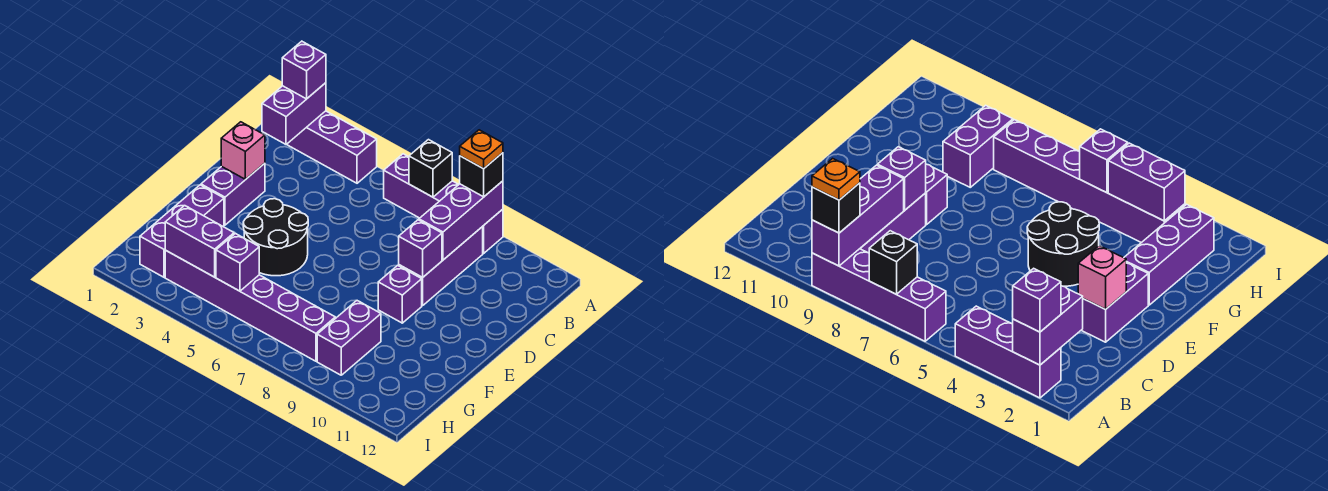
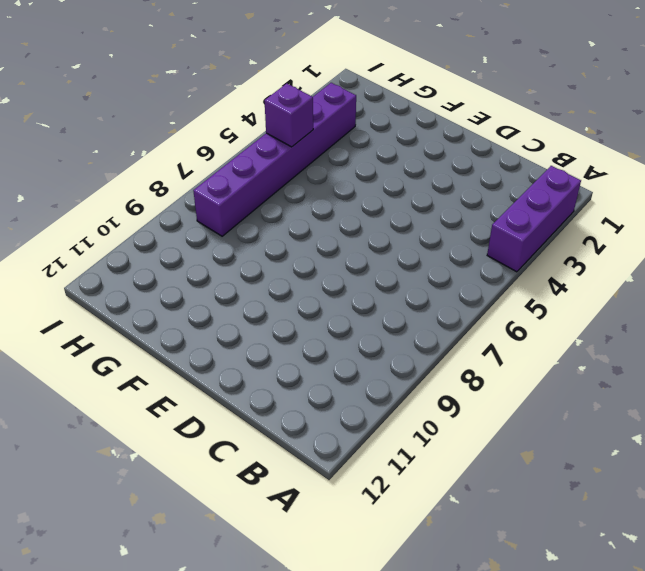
none -> purple 1x4 brick [384,154,503,253]
none -> purple 1x3 brick [399,227,483,306]
none -> purple 1x2 brick [201,163,265,225]

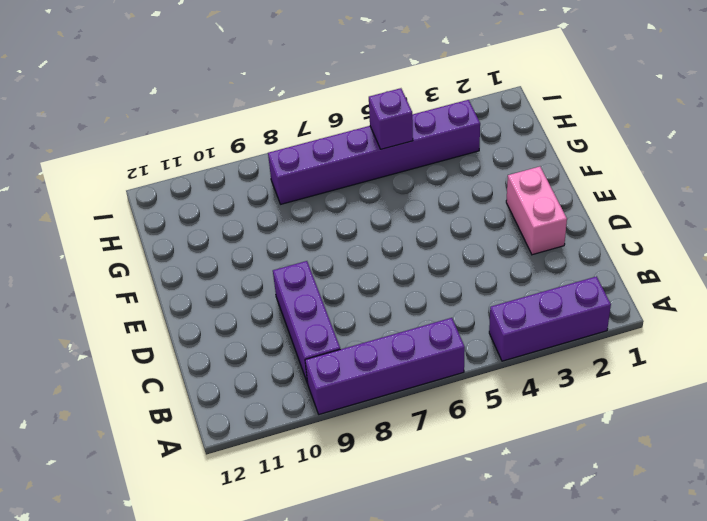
pink 1x2 brick [506,167,567,255] -> purple 1x2 brick [201,163,265,225]
none -> black 2x2 round brick [243,199,308,276]
none -> purple 1x1 brick [378,265,422,323]
none -> purple 1x3 brick [140,185,224,277]

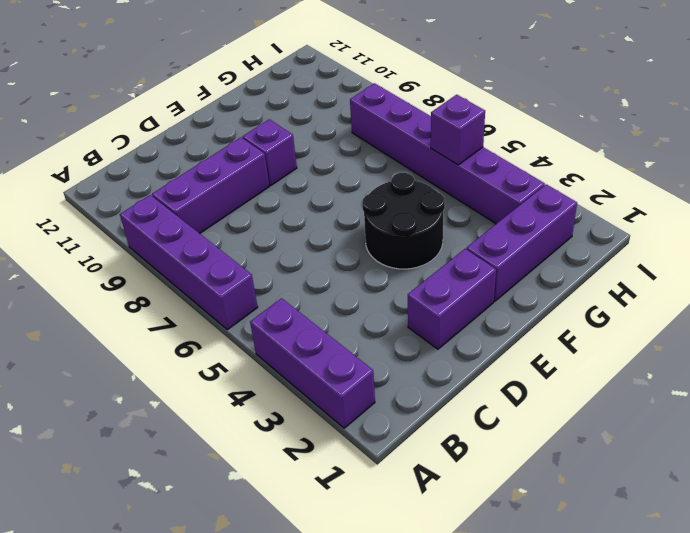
none -> purple 1x2 brick [317,301,381,375]
none -> purple 1x2 brick [262,83,326,145]
none -> black 1x1 brick [409,140,452,197]

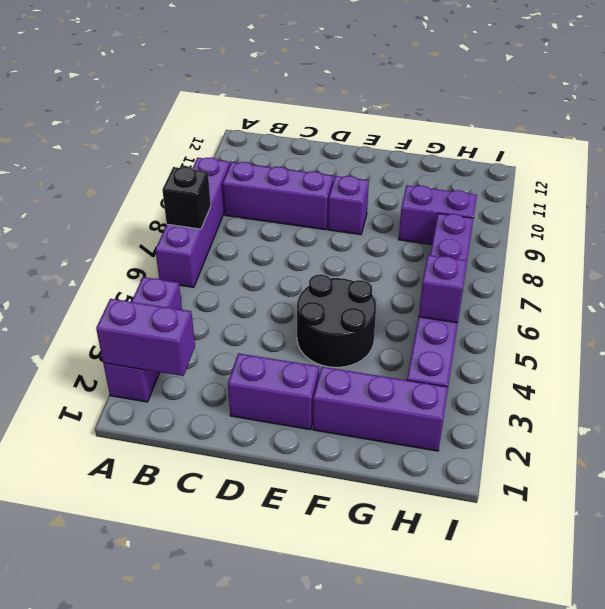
none -> purple 1x3 brick [419,181,503,260]
none -> pink 1x1 brick [221,122,265,179]
none -> purple 1x1 brick [399,220,442,277]

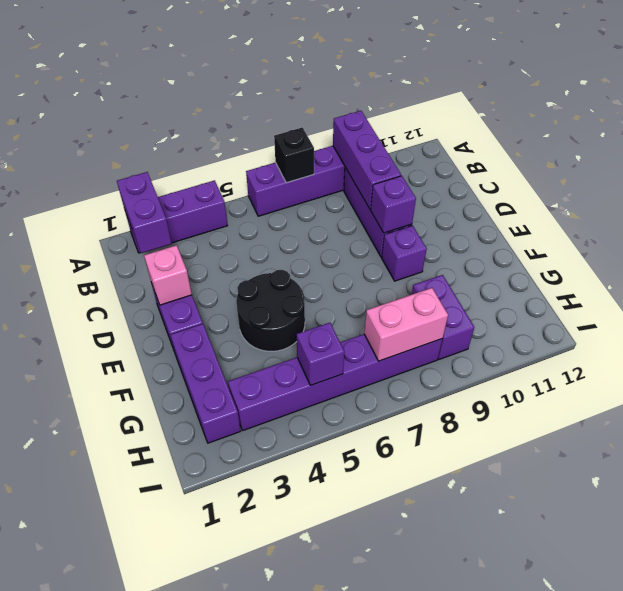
pink 1x2 brick [364,288,448,361] -> none
none -> purple 1x2 brick [165,206,234,277]
none -> purple 1x1 brick [282,41,326,99]
none -> black 1x1 brick [460,153,503,197]

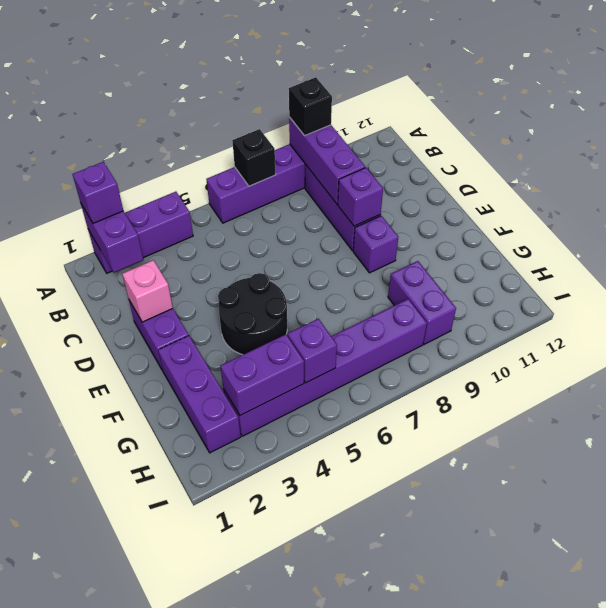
none -> orange 1x1 plate [460,130,503,169]

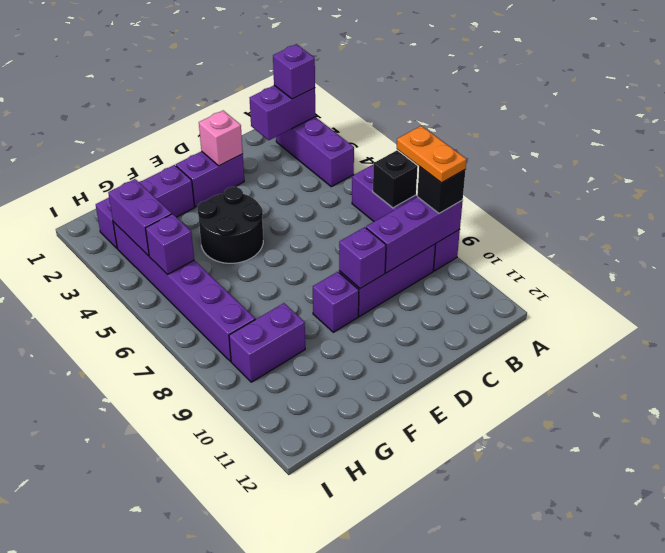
orange 1x2 plate [397,126,467,183] -> orange 1x1 plate [460,130,503,169]

